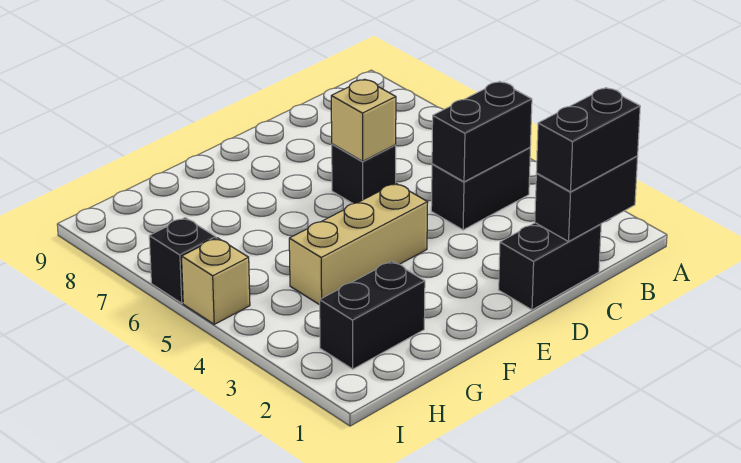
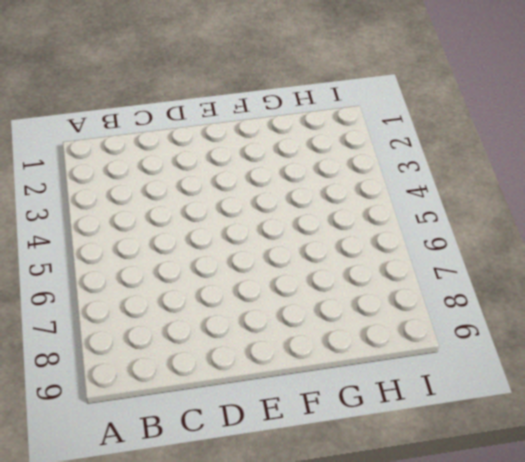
none -> black 1x2 brick [431,148,530,230]
none -> black 1x2 brick [499,223,601,310]

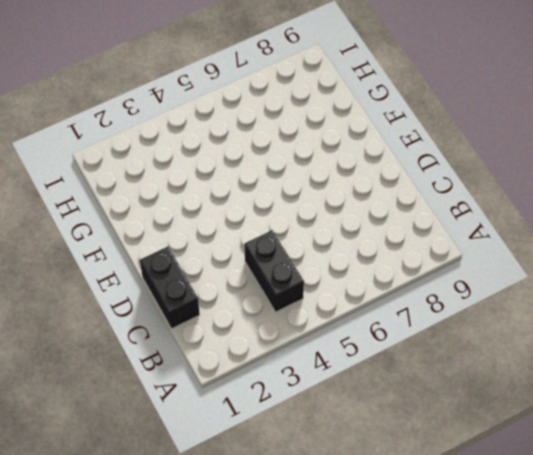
none -> black 1x1 brick [332,144,396,204]
none -> tan 1x3 brick [289,183,428,305]

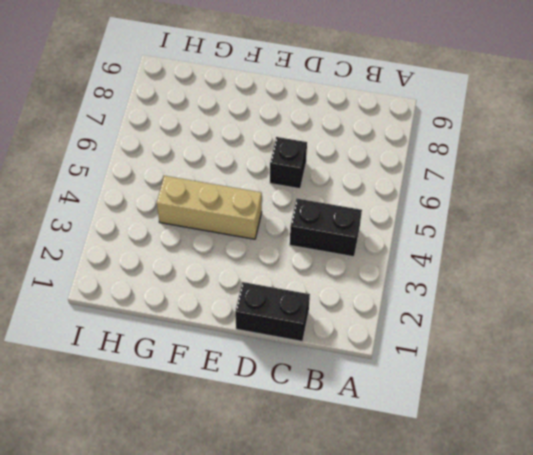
none -> black 1x2 brick [320,261,425,369]
none -> tan 1x1 brick [182,238,250,324]

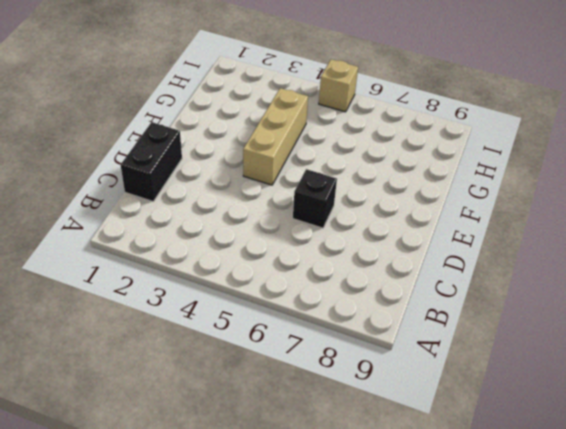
none -> black 1x2 brick [431,148,530,230]
none -> black 1x2 brick [320,261,425,369]

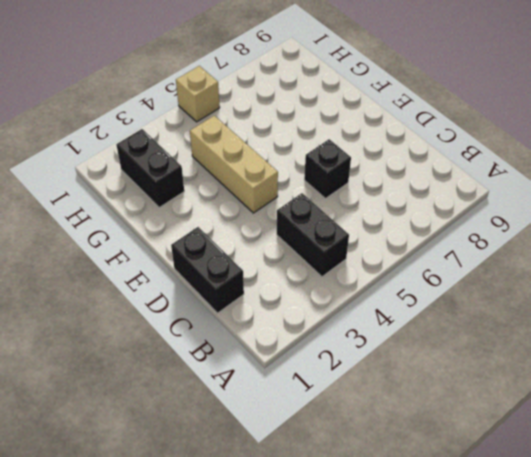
none -> black 1x1 brick [149,218,216,303]
none -> black 1x2 brick [535,156,638,242]

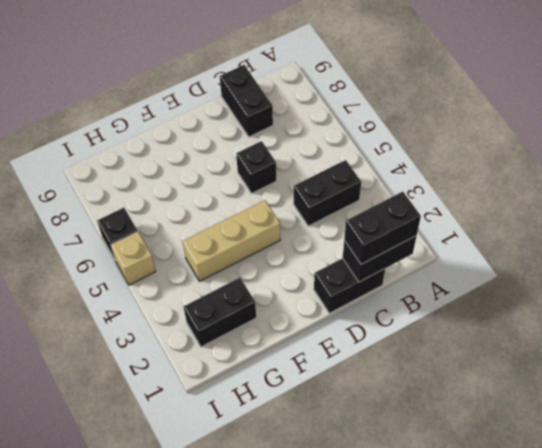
black 1x2 brick [220,65,273,137] -> black 1x2 brick turned to [432,82,532,182]
none -> tan 1x1 brick [331,79,396,161]

